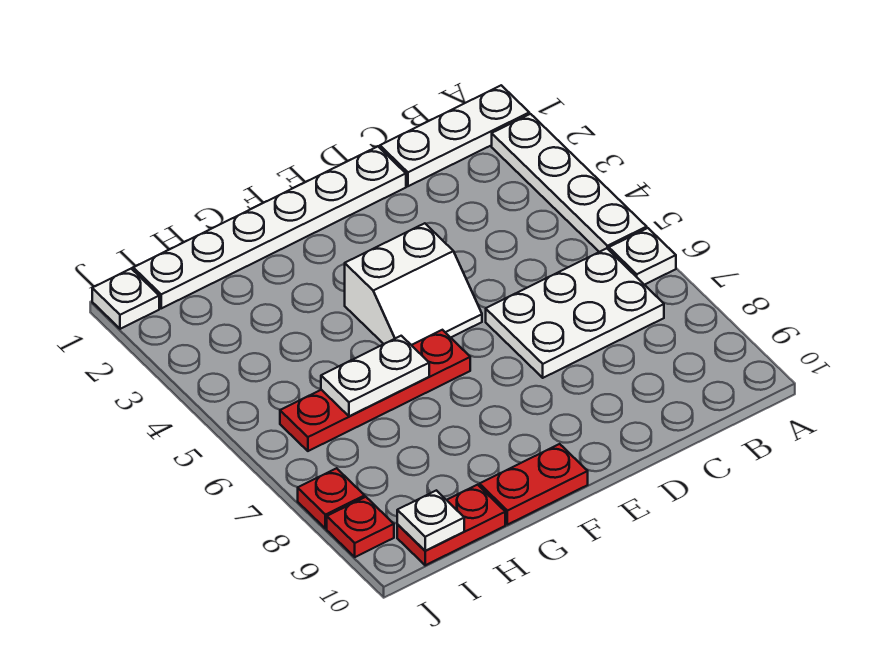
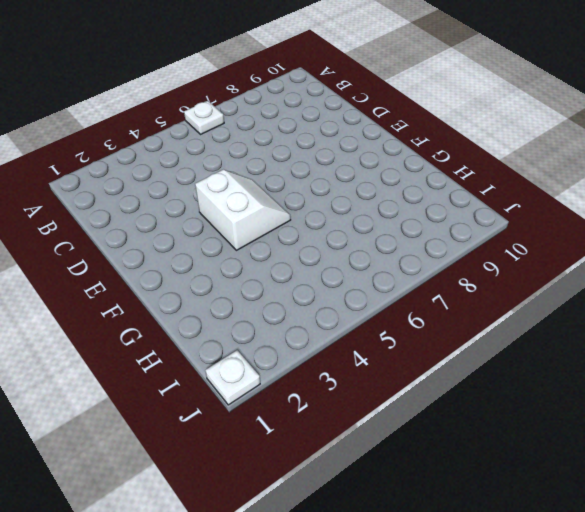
none -> white 1x3 plate [380,85,529,186]
none -> white 1x4 plate [492,114,647,252]
none -> white 2x3 plate [486,248,664,378]

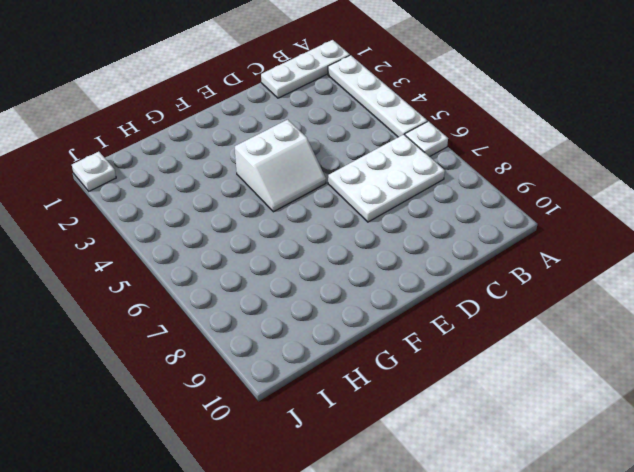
none -> white 1x6 plate [133,147,406,308]
none -> red 1x4 plate [280,330,470,451]
none -> red 1x2 plate [480,444,588,525]

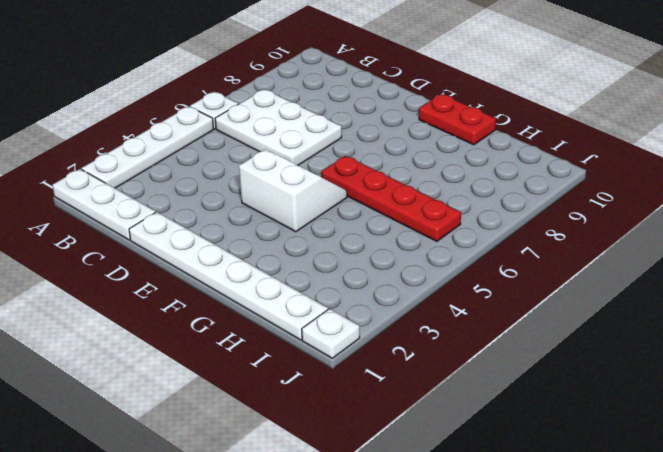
none -> red 1x2 plate [397,485,505,565]
none -> red 1x1 plate [298,468,365,529]
none -> red 1x1 plate [327,497,394,557]

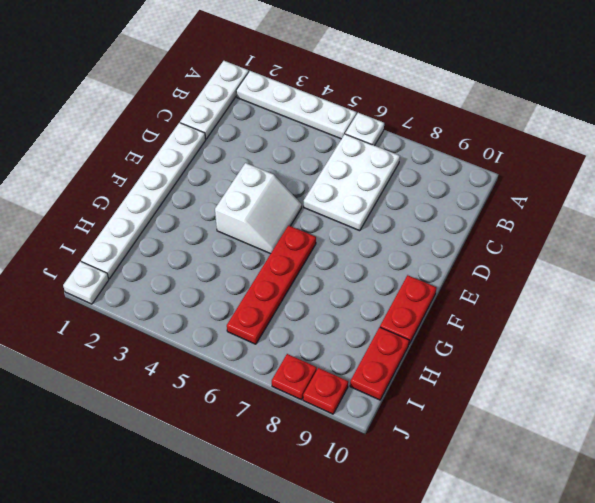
none -> white 1x2 plate [321,336,429,416]
none -> white 1x1 plate [397,490,464,551]

